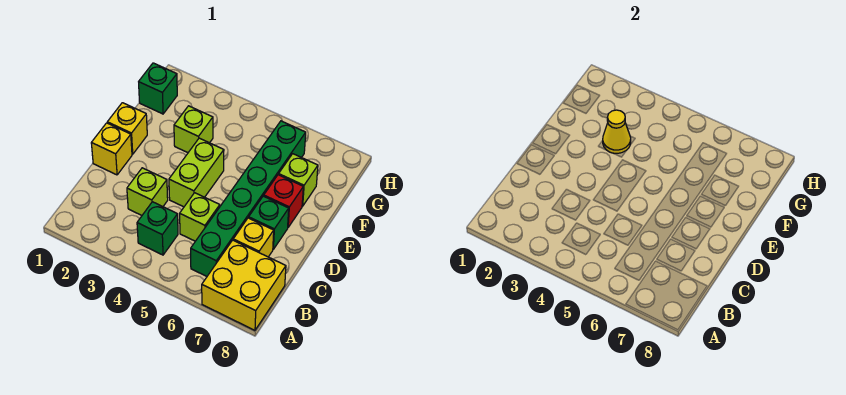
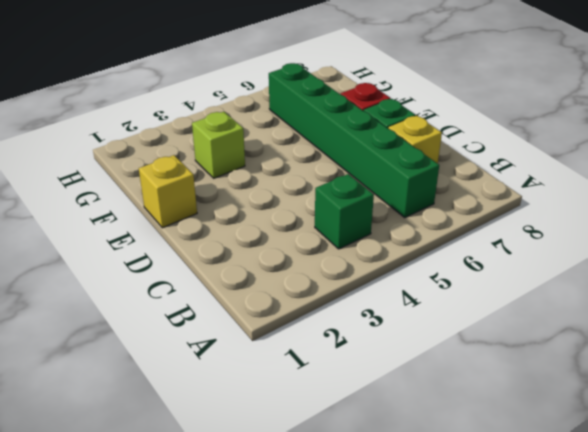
none -> yellow 2x2 brick [202,240,286,330]
none -> lime 1x1 brick [127,168,168,215]
none -> lime 1x1 brick [180,193,220,241]

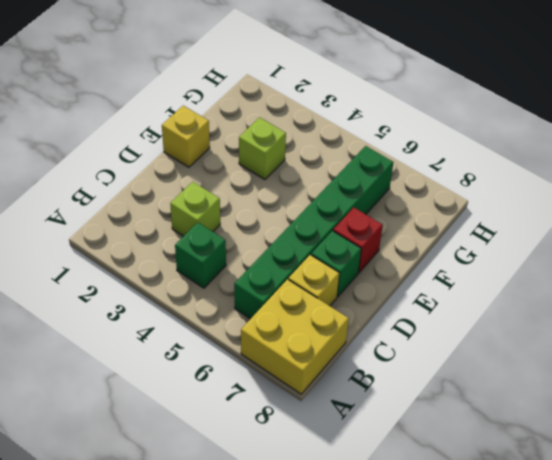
none -> lime 1x1 brick [180,193,220,241]
none -> yellow 1x1 brick [91,123,132,175]
none -> lime 1x2 brick [169,138,224,207]

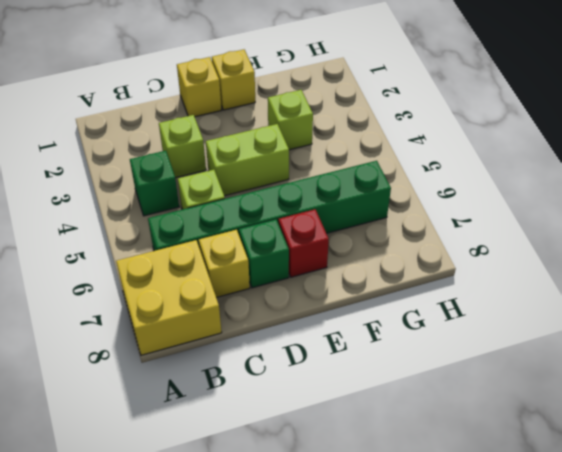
none -> lime 1x1 brick [279,154,318,206]
none -> green 1x1 brick [139,63,177,114]
none -> yellow 1x1 cone [603,110,631,153]

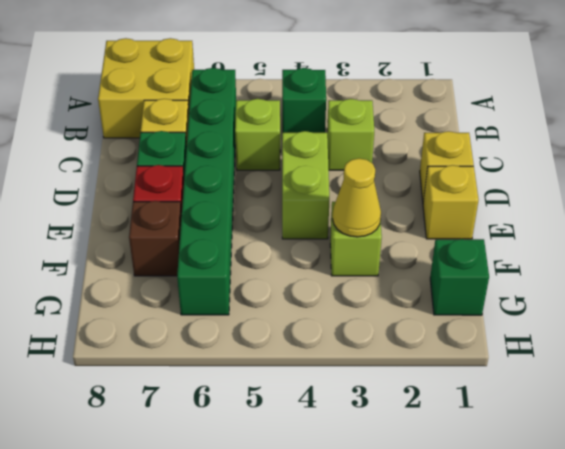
brown 1x1 brick [129,201,182,276] -> lime 1x1 brick [279,154,318,206]

